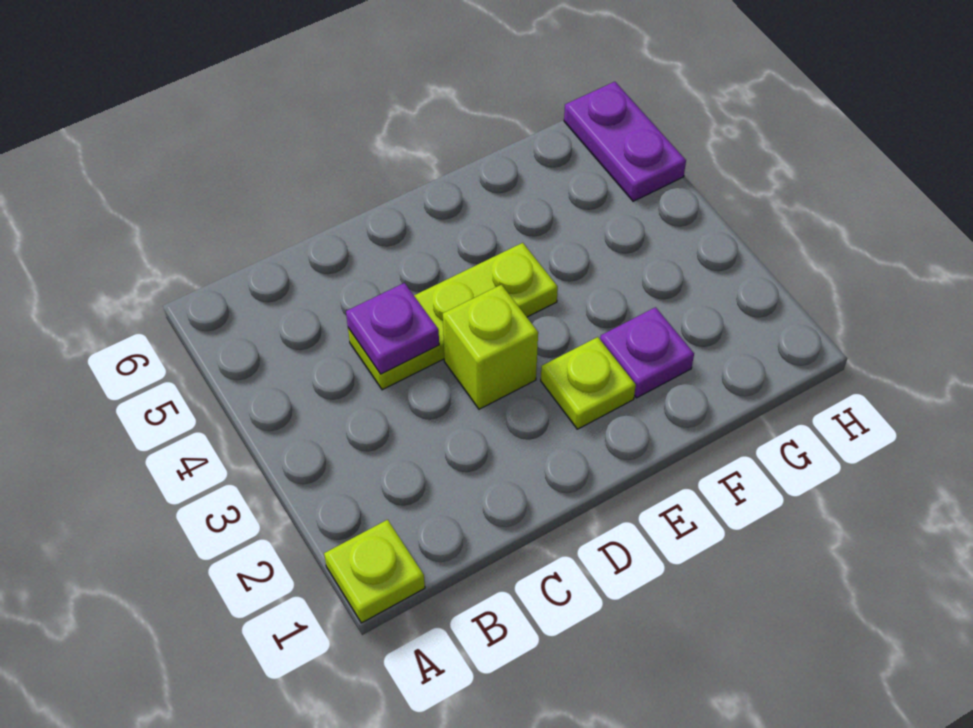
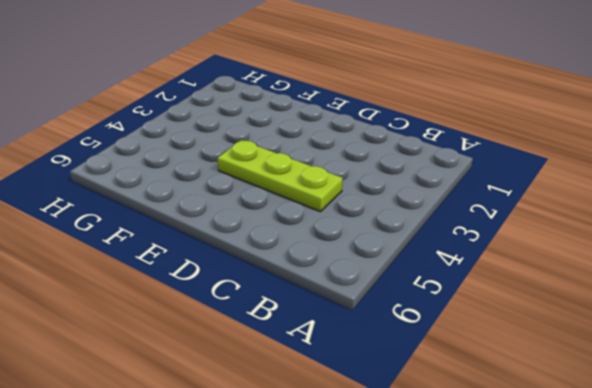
none -> lime 1x1 plate [324,520,425,623]
none -> lime 1x1 brick [443,285,538,409]

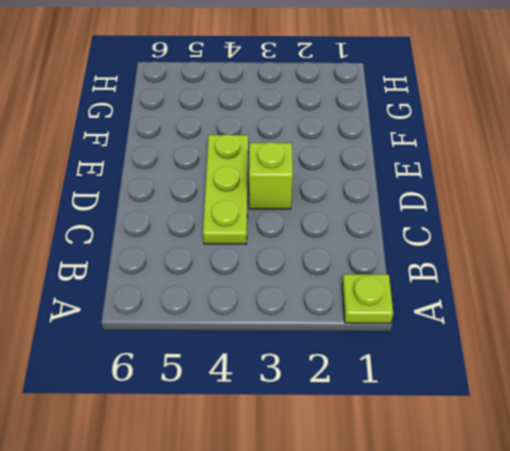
none -> lime 1x1 plate [541,337,636,429]
none -> purple 1x1 plate [600,307,694,398]

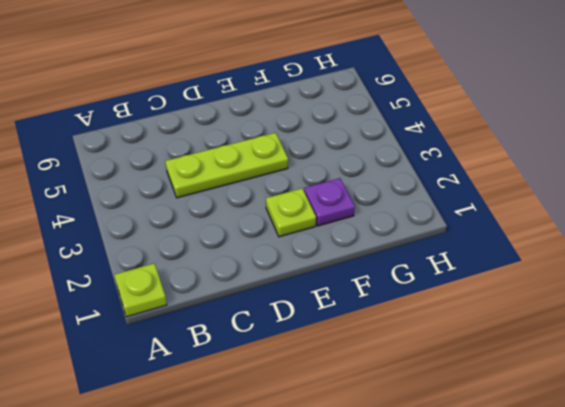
none -> lime 1x1 brick [443,285,538,409]
none -> purple 1x2 plate [564,82,686,201]

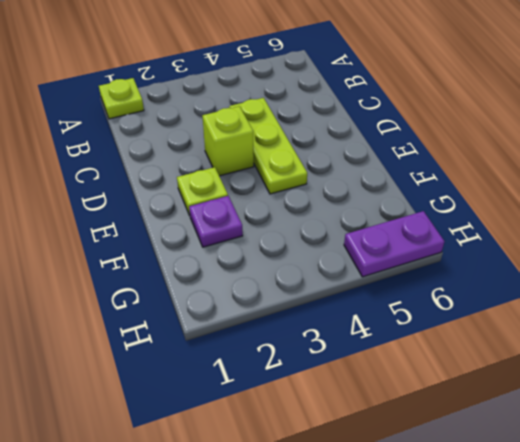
none -> purple 1x1 plate [346,283,439,374]

